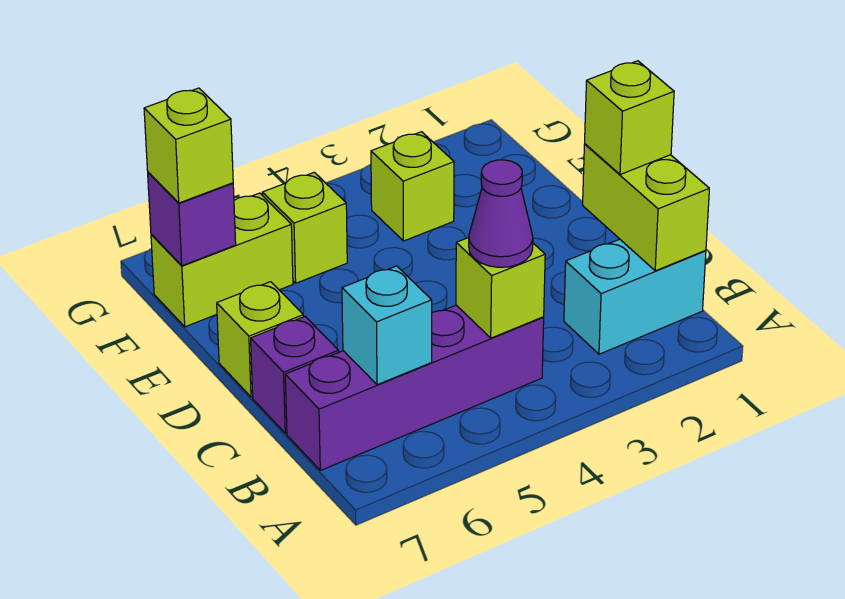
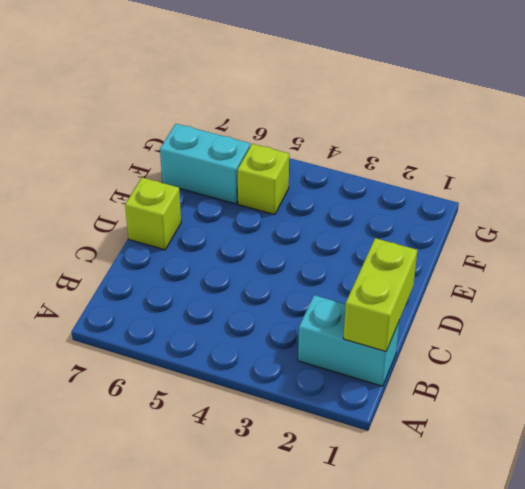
cyan 1x2 brick [160,124,250,204] -> lime 1x2 brick [151,193,293,327]
none -> purple 1x4 brick [285,305,544,470]
none -> purple 1x1 brick [251,317,339,433]
none -> lime 1x1 brick [371,132,454,241]

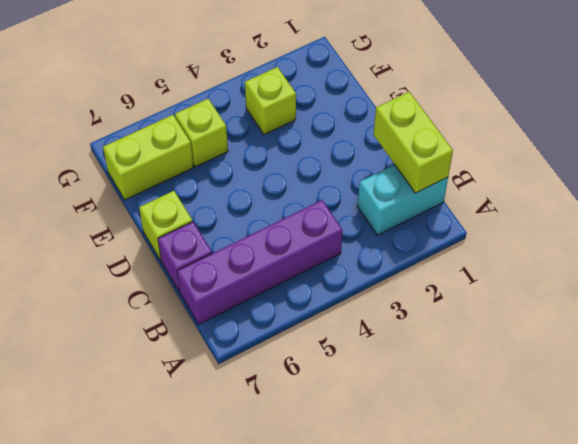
none -> lime 1x1 brick [456,238,545,338]
none -> cyan 1x1 brick [342,266,432,385]
none -> purple 1x1 brick [148,172,236,266]

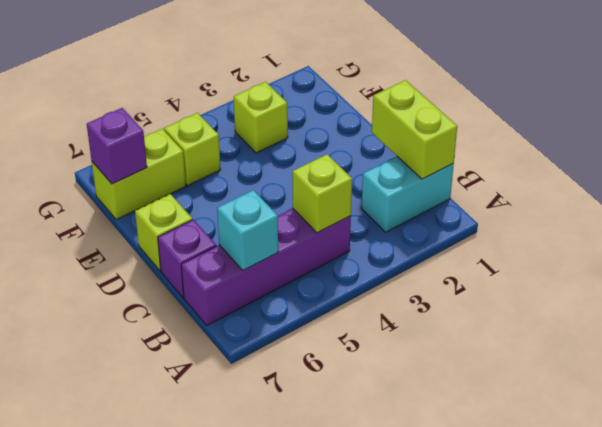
none -> purple 1x1 cone [469,160,533,267]
none -> lime 1x1 brick [585,61,674,175]
none -> lime 1x1 brick [144,88,233,203]

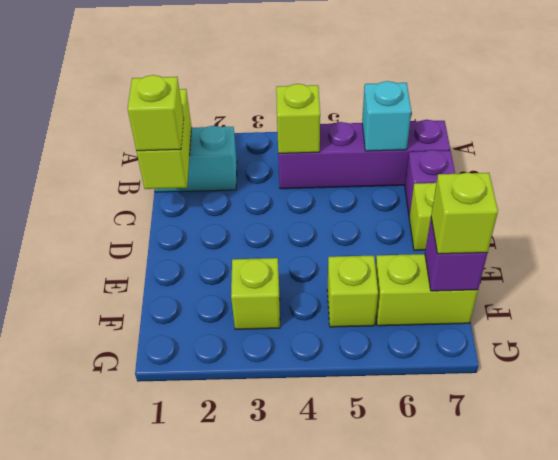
none -> purple 1x1 cone [469,160,533,267]

